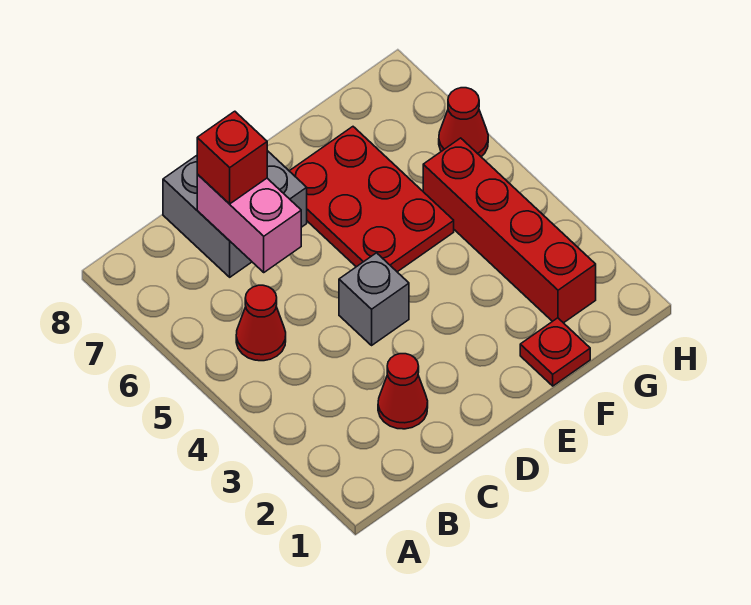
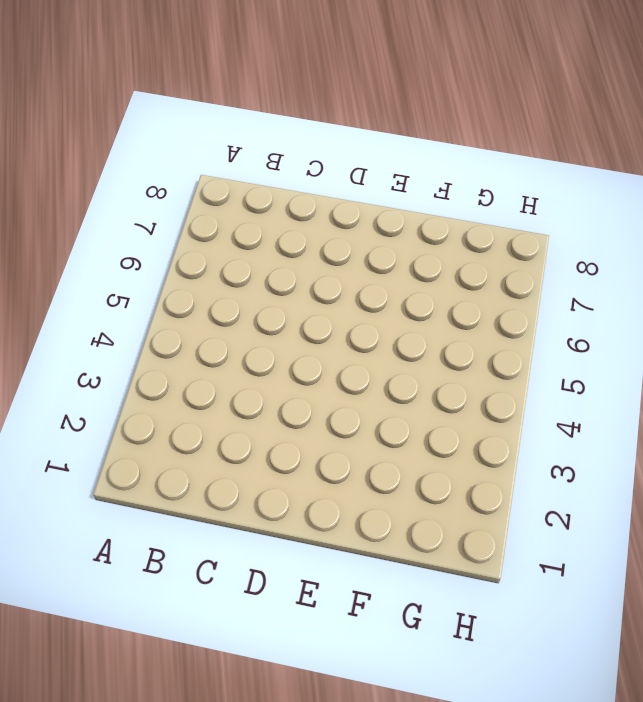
none -> red 1x1 cone [236,285,286,361]
none -> red 1x1 cone [378,354,428,429]

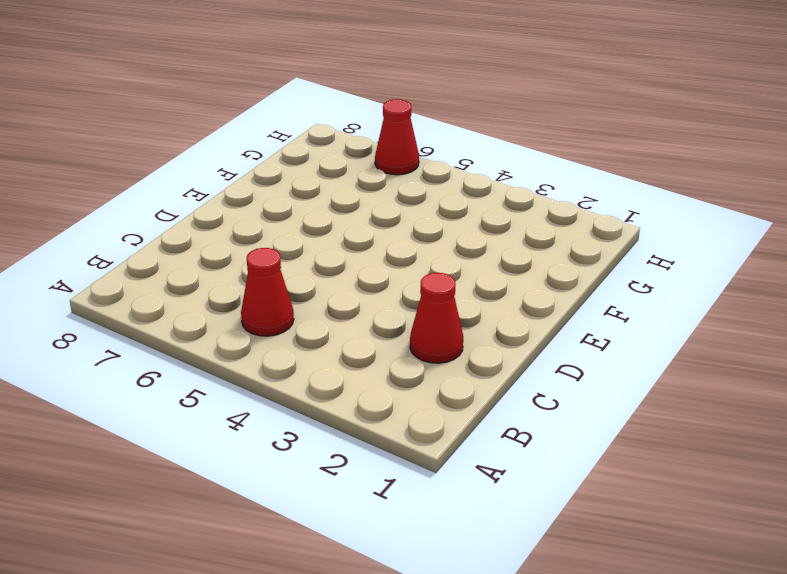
none -> grey 2x2 brick [163,151,307,277]
none -> grey 1x1 brick [339,253,409,345]

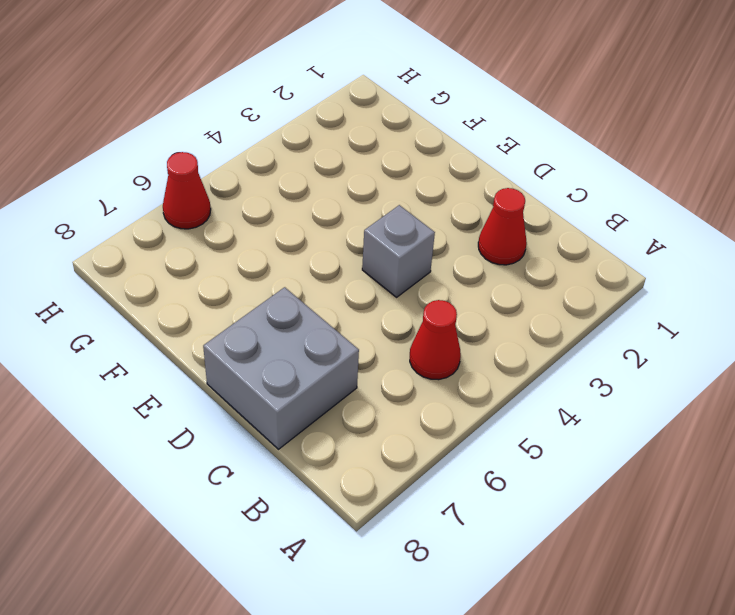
none -> red 2x3 plate [290,127,454,272]
none -> red 1x1 plate [520,318,590,386]

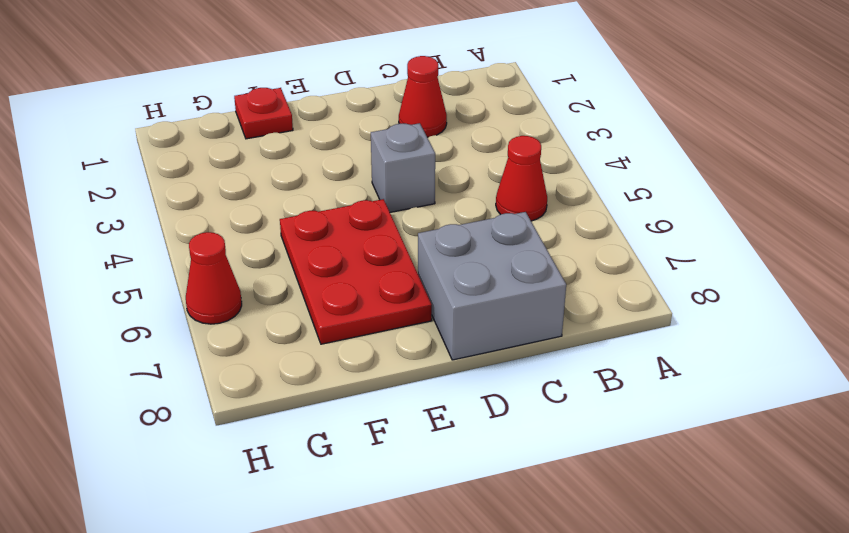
none -> red 1x4 brick [423,138,596,323]
none -> pink 1x2 brick [197,174,301,272]

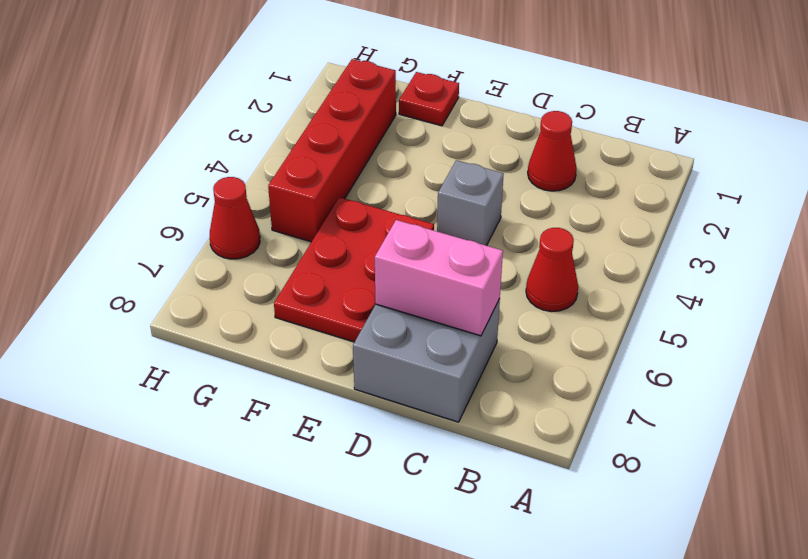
pink 1x2 brick [375,220,503,336] -> pink 1x2 brick turned to [197,174,301,272]
none -> red 1x1 brick [197,111,267,204]

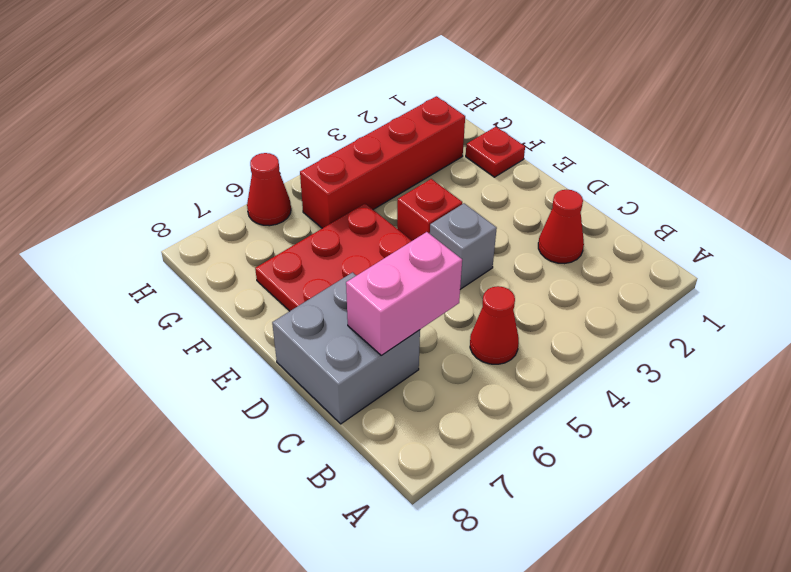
red 1x1 brick [397,179,462,241] -> red 1x1 brick moved to [197,111,267,204]

